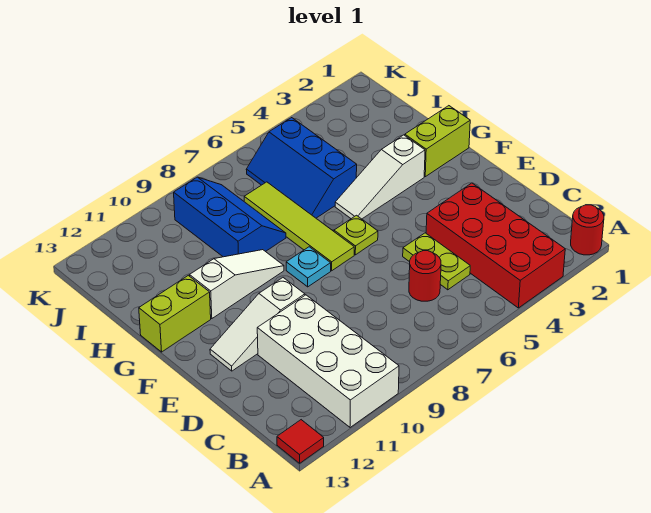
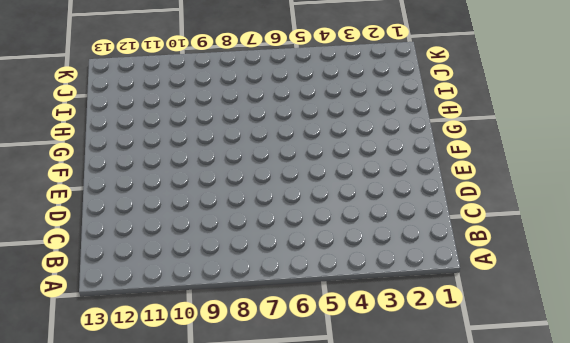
none -> red 1x1 round brick [571,205,604,255]
none -> red 2x4 brick [426,183,565,308]
none -> white 2x4 brick [257,295,399,427]

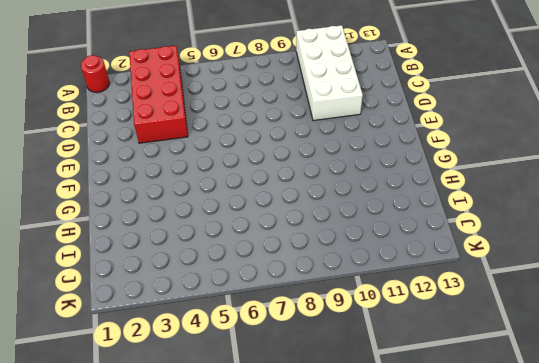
none -> red 1x1 tile [277,420,324,463]
none -> lime 1x2 plate [403,233,470,290]
none -> red 1x1 round brick [409,251,441,301]

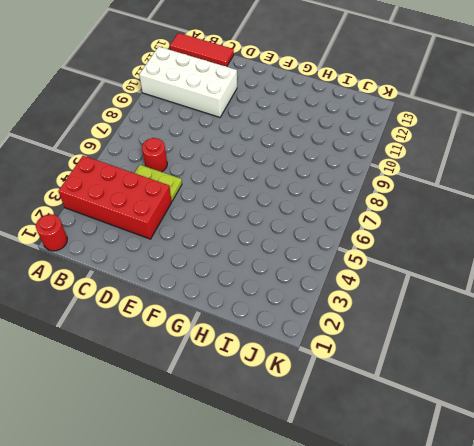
red 1x3 tile [170,33,234,67] -> red 1x1 tile [277,420,324,463]
none -> white 1x3 slope [210,278,305,371]
none -> lime 1x1 plate [334,215,378,255]
none -> lime 1x4 tile [244,182,354,271]

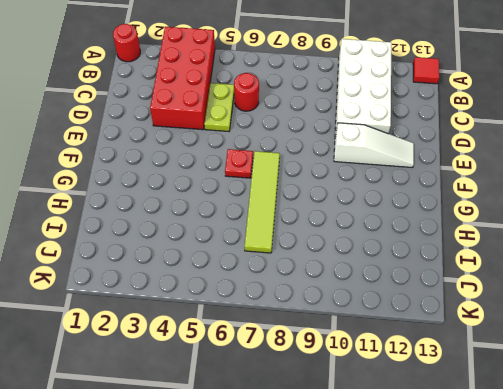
red 1x1 plate [225,149,253,178] -> lime 1x1 plate [334,215,378,255]
none -> cyan 1x1 plate [286,247,331,287]
none -> lime 1x2 brick [405,106,470,177]
none -> white 1x3 slope [335,135,425,219]

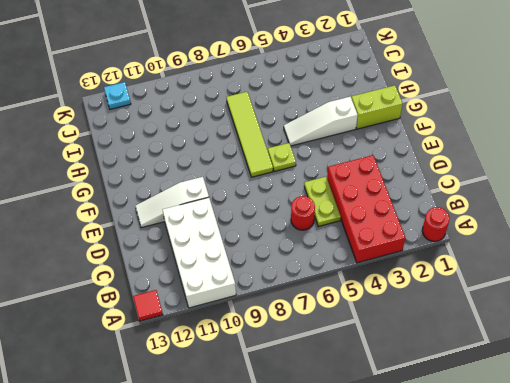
cyan 1x1 plate [104,82,131,109] -> cyan 1x1 plate moved to [286,247,331,287]
none -> white 1x3 slope [190,250,284,319]
none -> lime 1x2 brick [139,275,211,352]
none -> blue 2x3 slope [246,118,357,218]

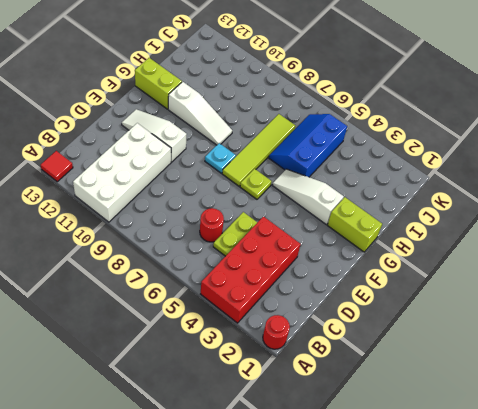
none -> blue 2x3 slope [174,177,286,257]

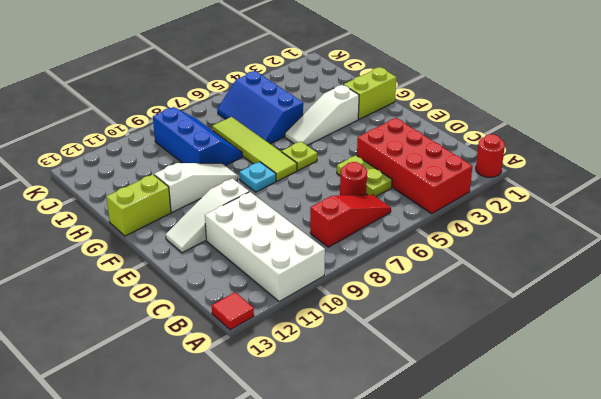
red 1x3 slope [310,195,391,247] -> none

